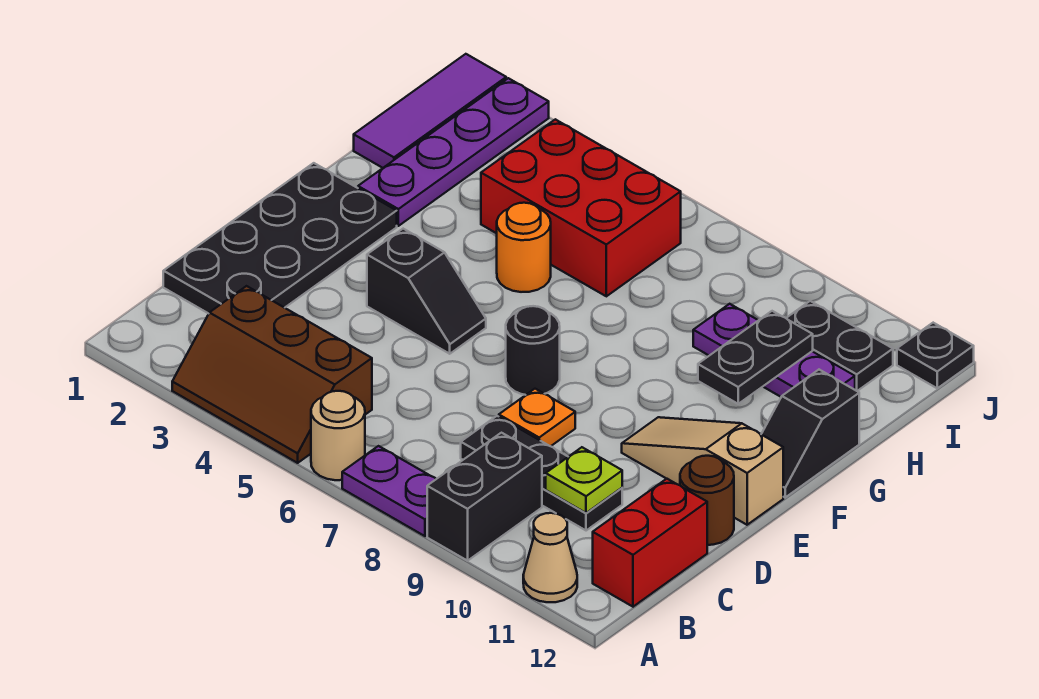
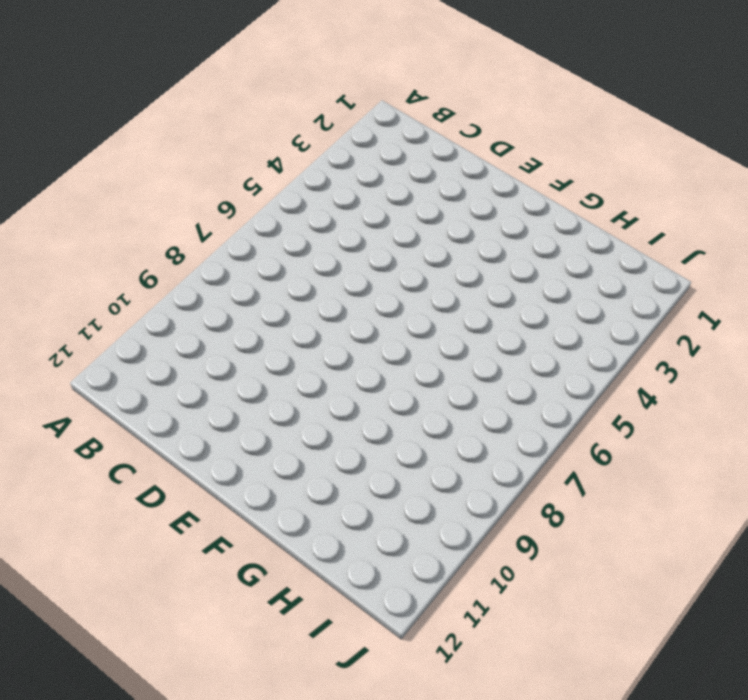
none -> brown 2x3 slope [172,286,372,463]
none -> tan 1x1 round brick [311,391,365,480]
none -> purple 1x2 plate [342,446,436,536]

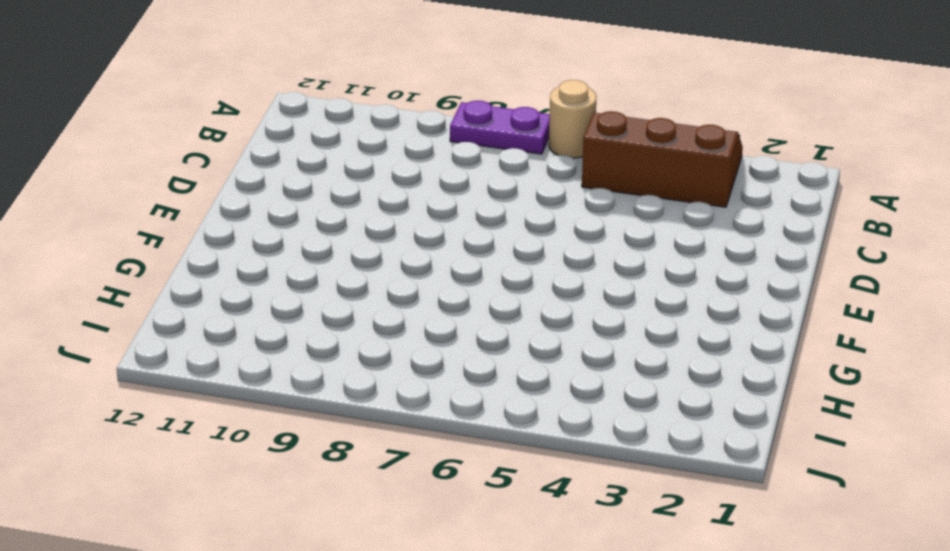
none -> black 1x2 brick [427,433,542,561]
none -> tan 1x1 cone [523,513,577,602]
none -> red 1x2 brick [593,479,707,607]

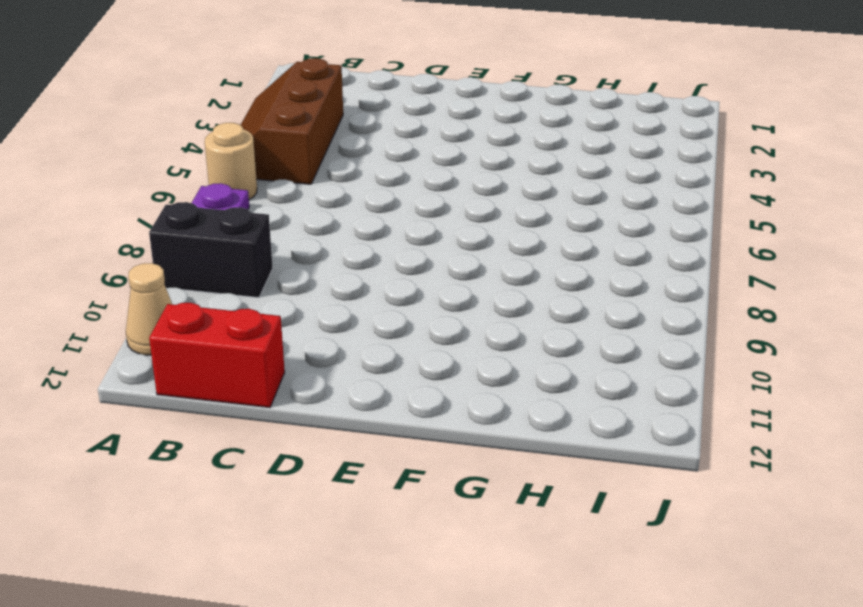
none -> black 2x4 plate [163,163,397,314]
none -> black 1x3 plate [461,416,622,531]
none -> orange 1x1 plate [499,389,575,446]

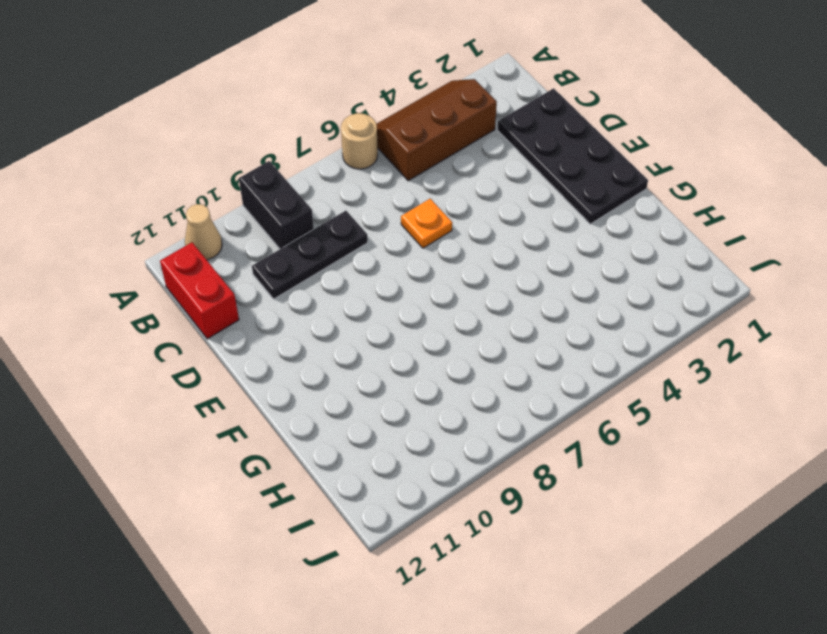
orange 1x1 plate [401,199,452,248] -> orange 1x1 plate moved to [499,389,575,446]
none -> purple 1x2 plate [342,446,436,536]
none -> brown 1x1 round brick [680,456,734,545]
none -> black 1x2 slope [367,229,486,354]

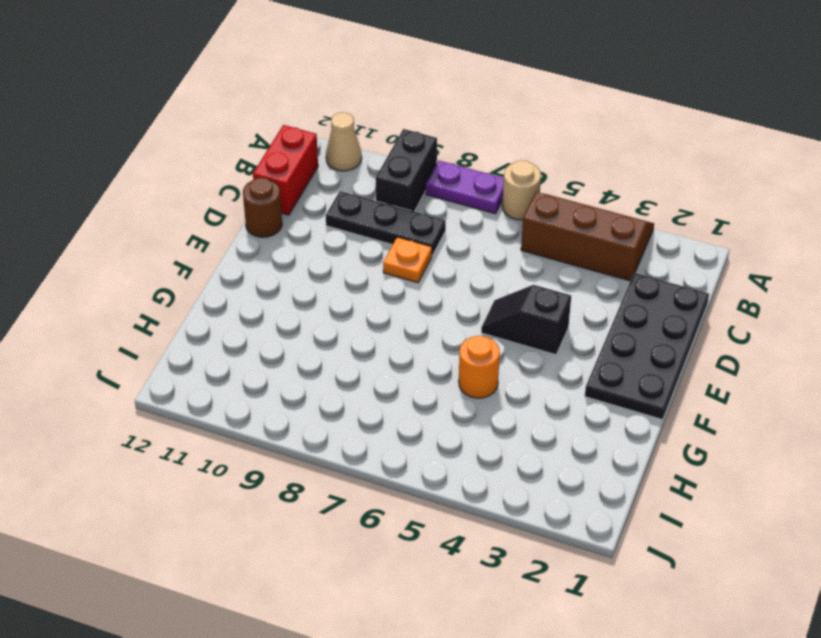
none -> black 1x1 round brick [506,306,560,395]
none -> tan 1x3 slope [622,417,783,525]
none -> black 1x2 slope [761,370,859,497]

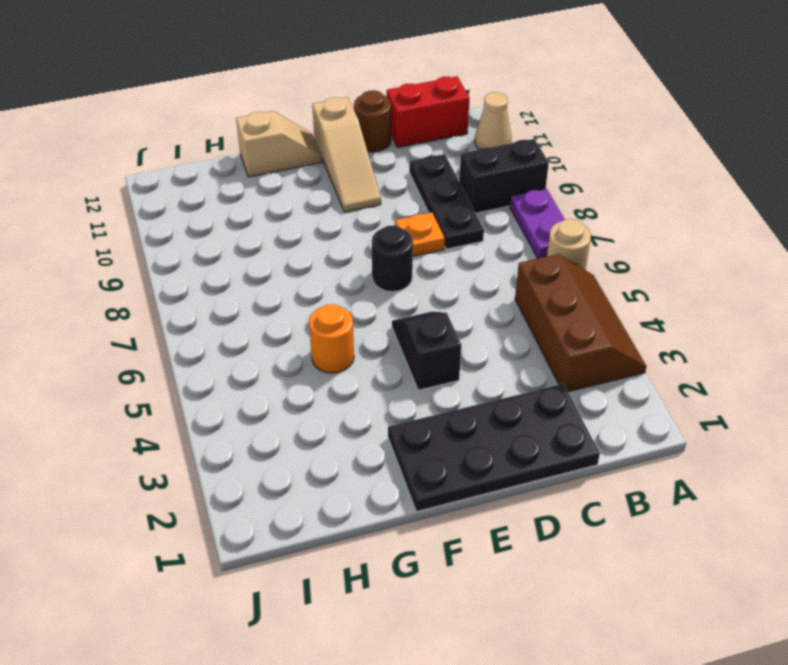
tan 1x2 slope [236,111,322,177] -> black 1x2 slope [761,370,859,497]
none -> purple 1x4 plate [358,78,549,226]
none -> purple 1x3 tile [354,54,506,168]
none -> red 2x3 brick [481,119,681,296]

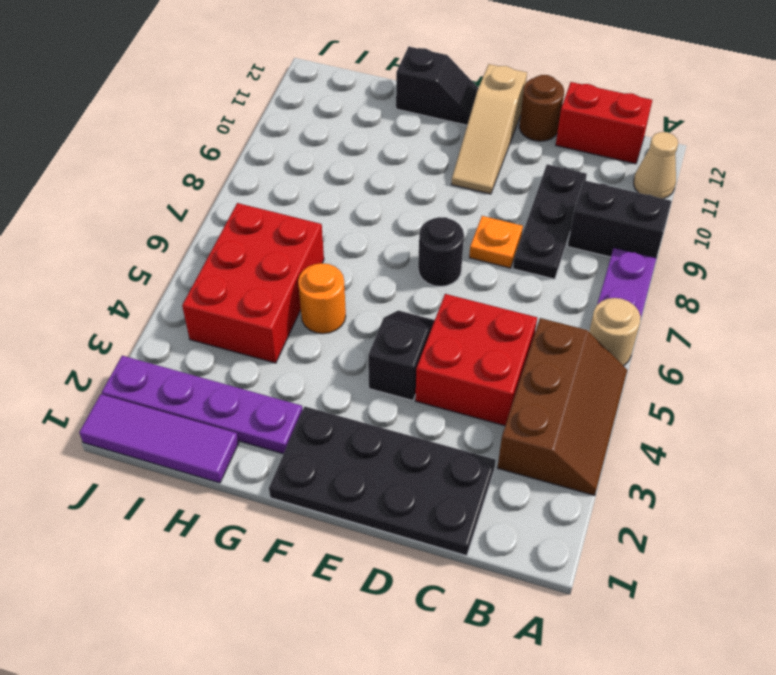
red 2x2 brick [415,294,537,426] -> none
none -> purple 1x3 plate [693,304,855,397]
none -> black 1x2 plate [786,301,893,391]
none -> black 1x1 plate [897,323,974,388]

